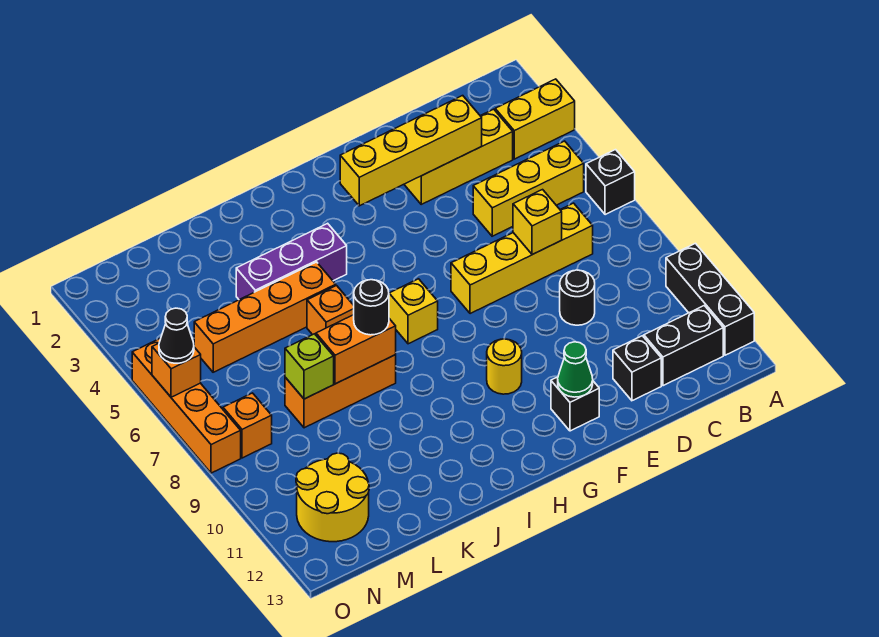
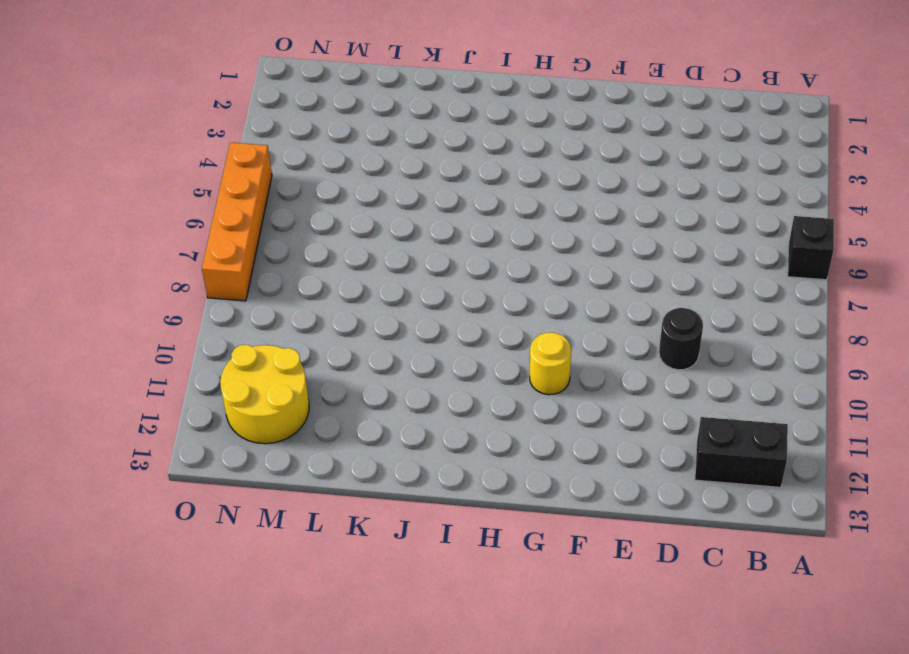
none -> yellow 1x2 brick [495,79,575,159]
none -> black 1x3 brick [666,243,754,355]
none -> yellow 1x3 brick [473,141,584,236]

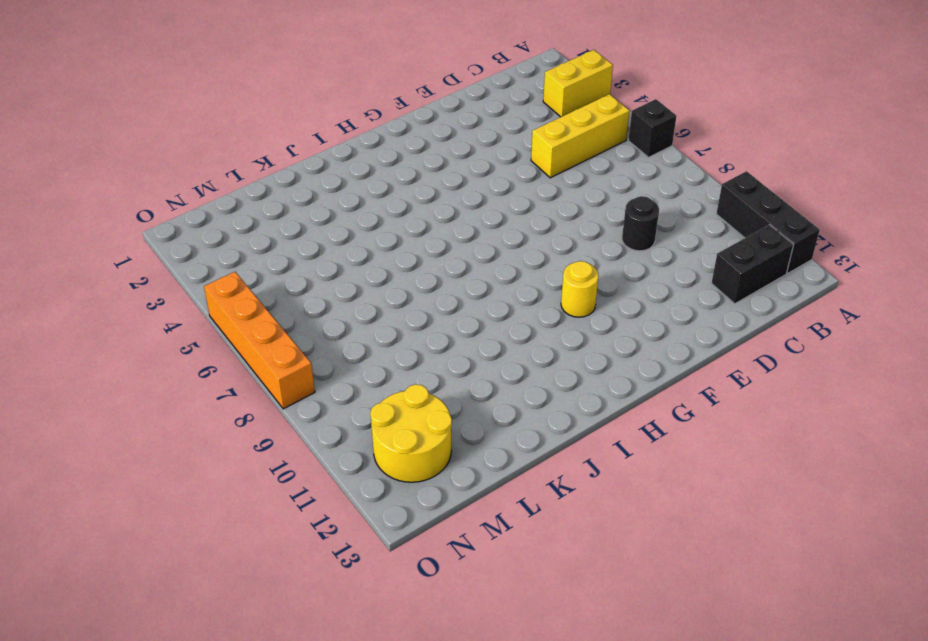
none -> yellow 1x3 brick [404,109,513,204]
none -> yellow 1x4 brick [451,203,593,314]
none -> black 1x1 brick [613,336,661,401]

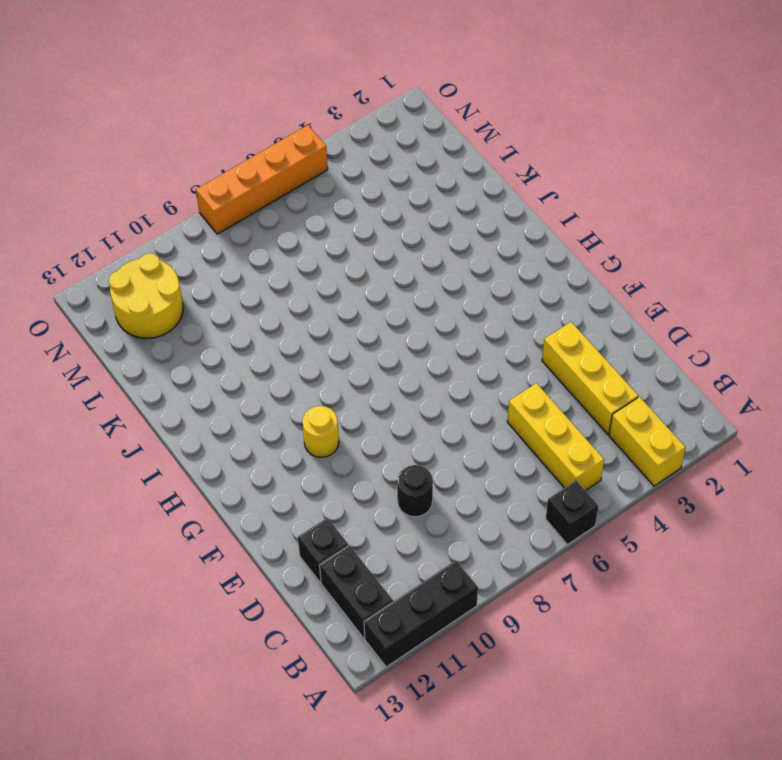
none -> yellow 1x4 brick [451,203,593,314]
none -> black 1x1 brick [551,377,599,431]
none -> yellow 1x1 brick [389,279,438,344]

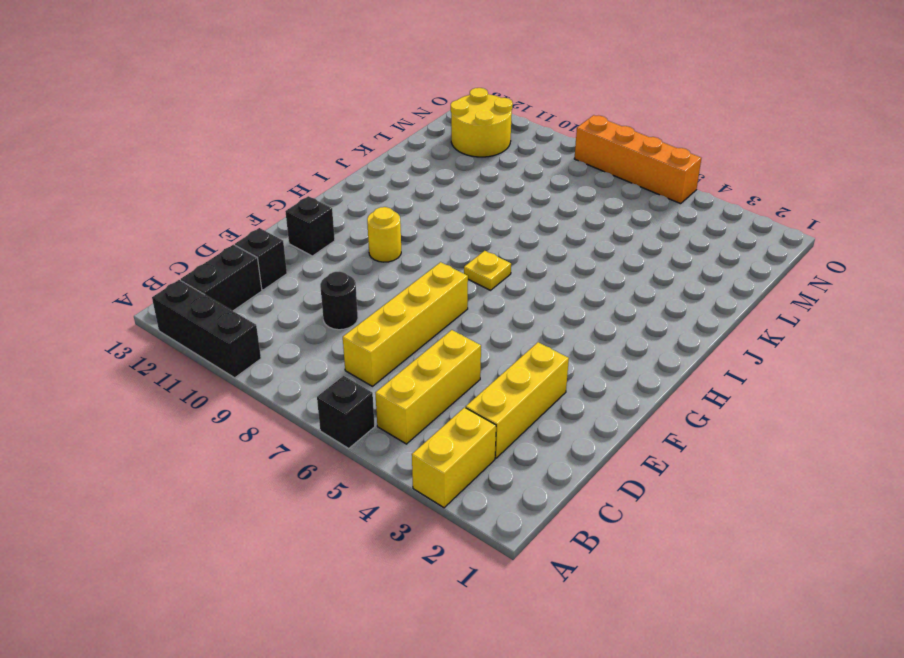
yellow 1x1 plate [464,251,511,290] -> yellow 1x1 brick [389,279,438,344]
none -> purple 1x3 brick [236,223,347,300]
none -> orange 1x4 brick [194,262,336,372]
none -> orange 1x1 brick [307,286,354,335]

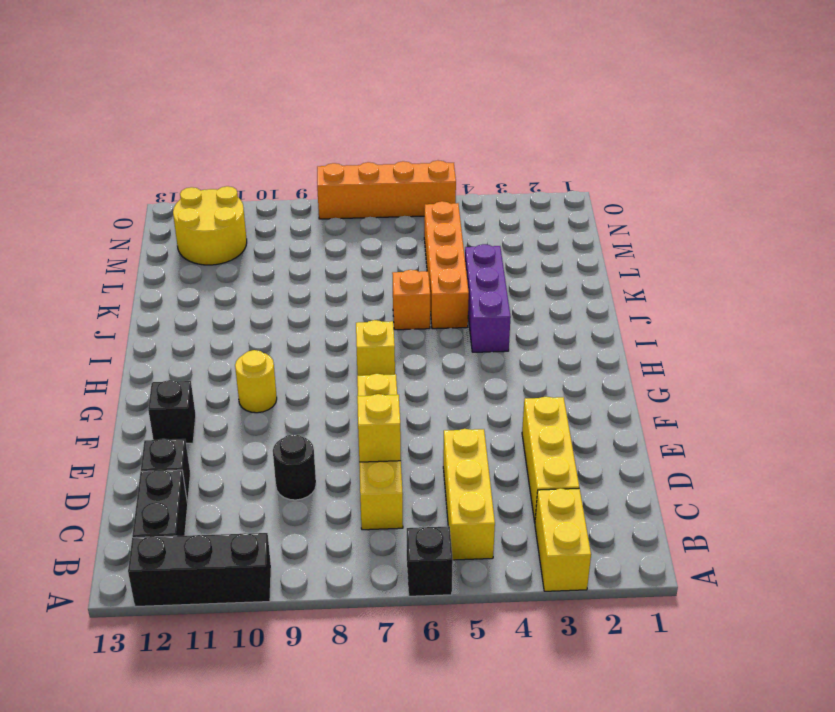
none -> orange 1x3 brick [285,355,396,428]
none -> orange 1x1 brick [223,393,272,458]
none -> yellow 1x4 brick [340,96,482,206]

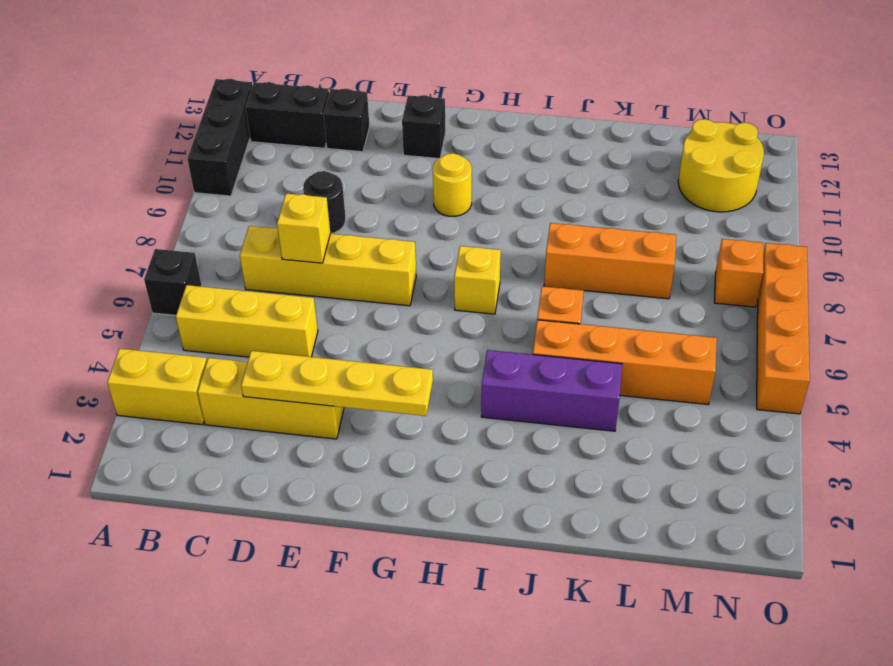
yellow 1x4 plate [241,351,433,416] -> yellow 1x4 brick [340,96,482,206]
none -> green 1x1 cone [558,342,593,397]
none -> orange 1x2 brick [316,315,396,384]
none -> lime 1x1 brick [285,334,334,399]

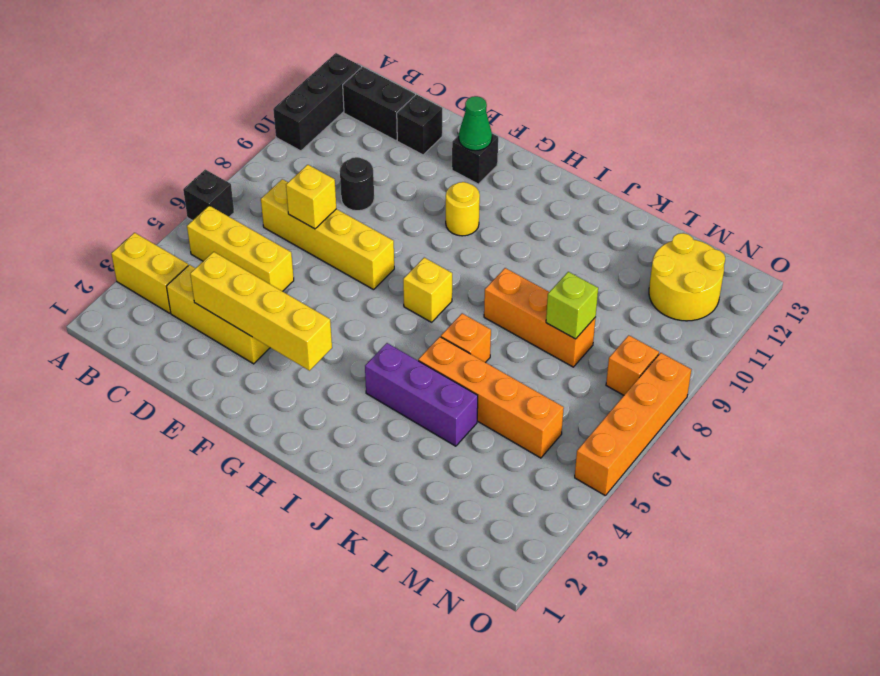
none -> orange 1x2 brick [316,315,396,384]
none -> orange 1x1 brick [152,343,201,397]
none -> black 1x1 round brick [354,280,389,335]

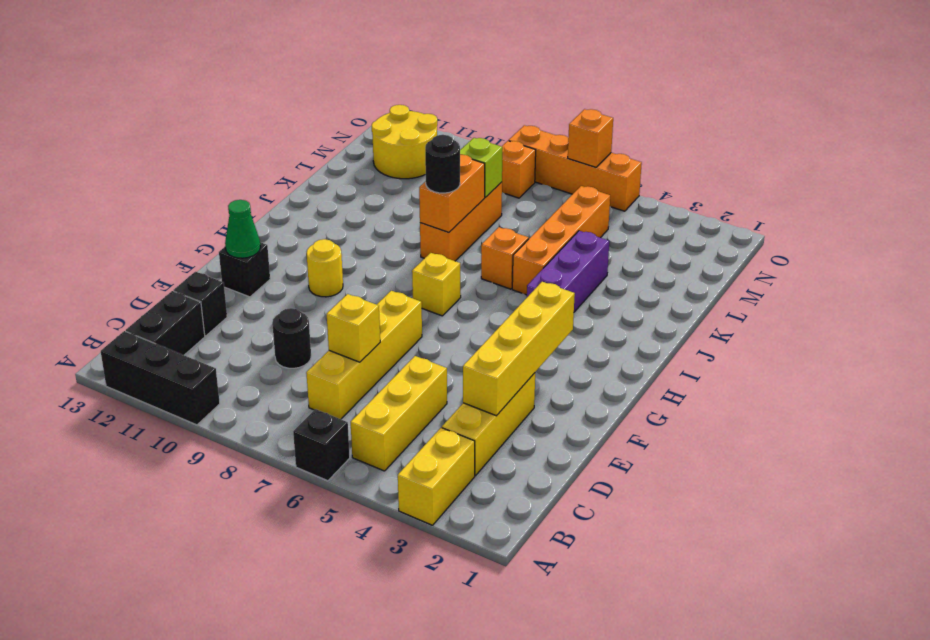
none -> black 1x1 cone [159,308,194,363]

